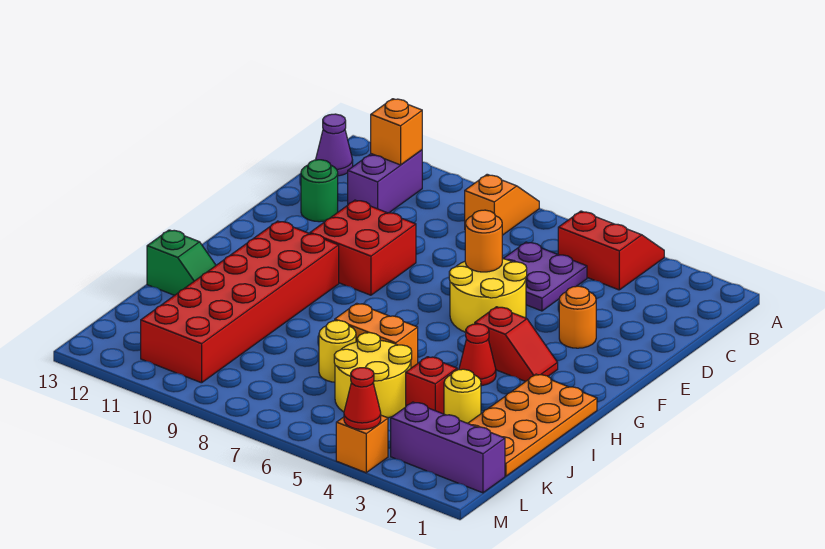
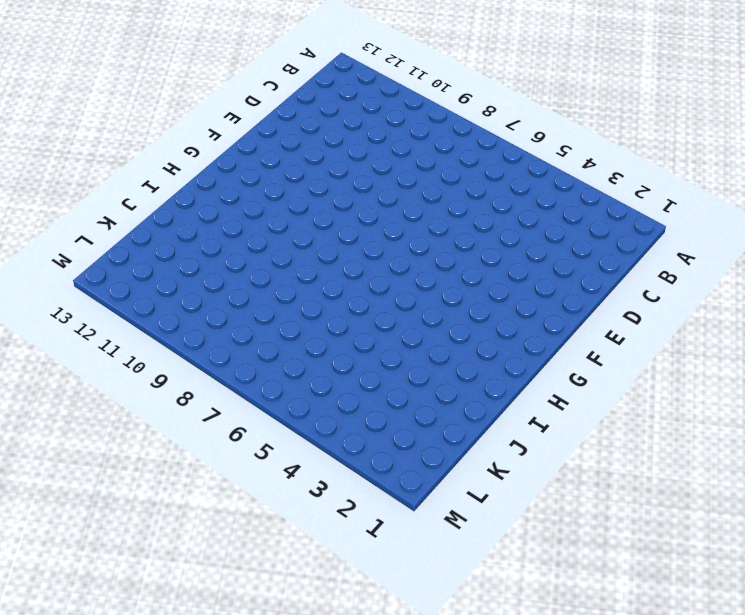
none -> red 2x2 slope [558,211,664,290]
none -> orange 1x2 slope [465,174,539,235]
none -> purple 1x2 brick [348,150,422,213]

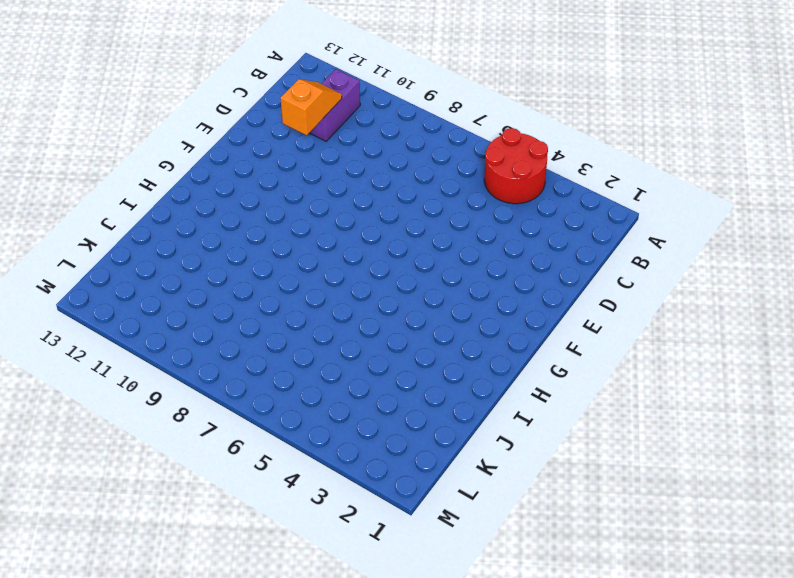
red 2x2 round brick [484,128,548,204] -> red 2x2 slope [558,211,664,290]
orange 1x2 slope [280,79,342,135] -> orange 1x2 slope moved to [465,174,539,235]
none -> purple 1x1 cone [316,114,353,176]
none -> purple 2x2 plate [503,242,587,311]
none -> green 1x1 round brick [301,160,338,222]

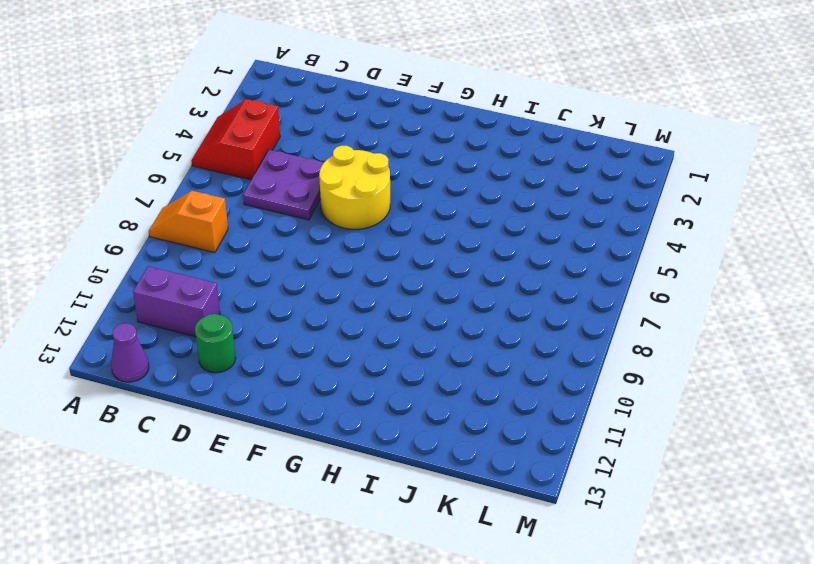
none -> orange 1x1 round brick [559,286,596,348]
none -> red 2x2 brick [310,200,416,295]
none -> red 1x2 slope [475,307,558,381]

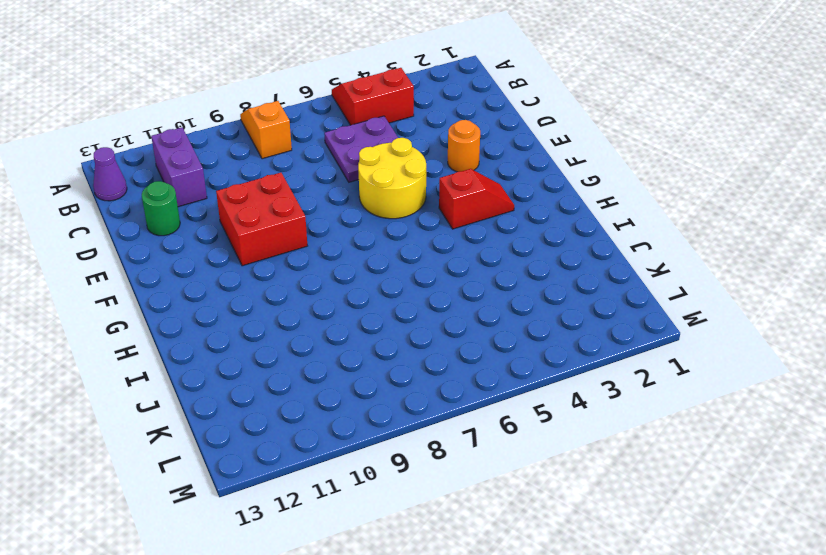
none -> red 2x6 brick [141,221,339,383]
none -> orange 2x4 plate [468,374,597,476]
none -> red 1x1 cone [459,324,496,386]

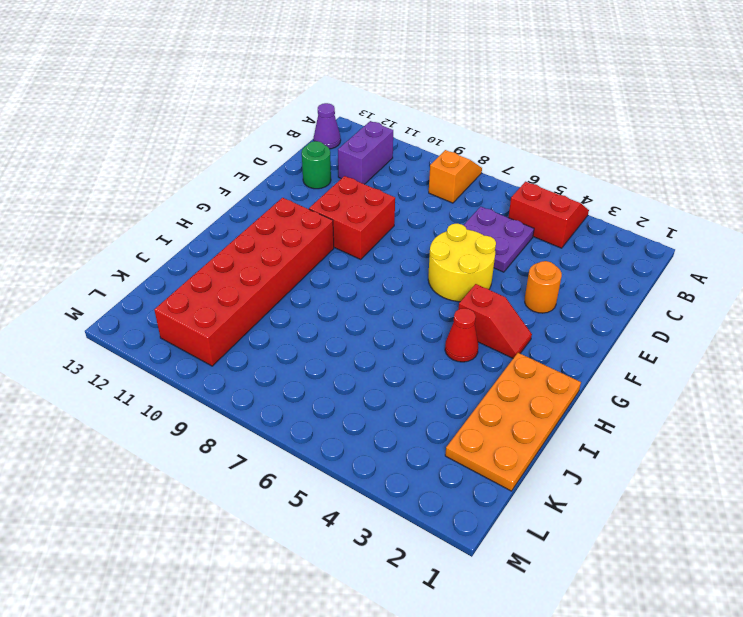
none -> orange 1x2 brick [335,303,418,368]
none -> green 1x2 slope [147,230,216,295]
none -> yellow 1x1 round brick [444,369,481,423]

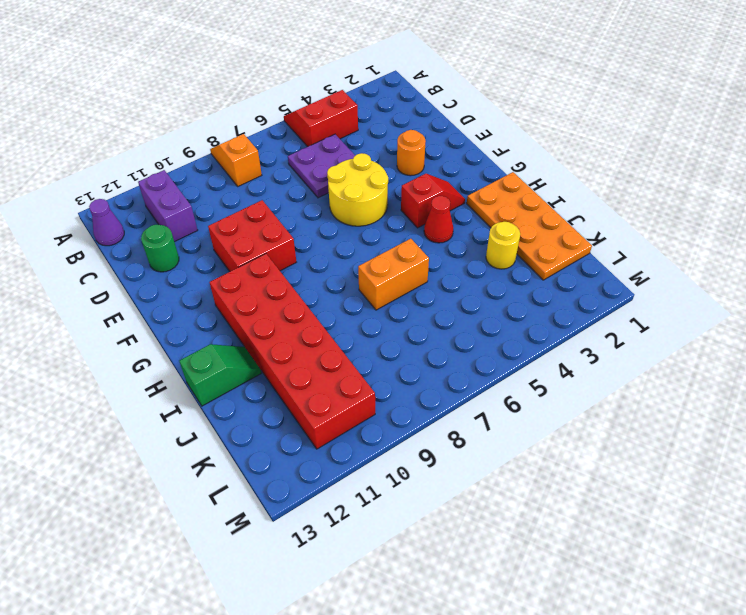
none -> red 1x1 brick [406,357,457,414]
none -> yellow 2x2 round brick [334,333,412,418]
none -> yellow 1x1 round brick [319,320,356,382]

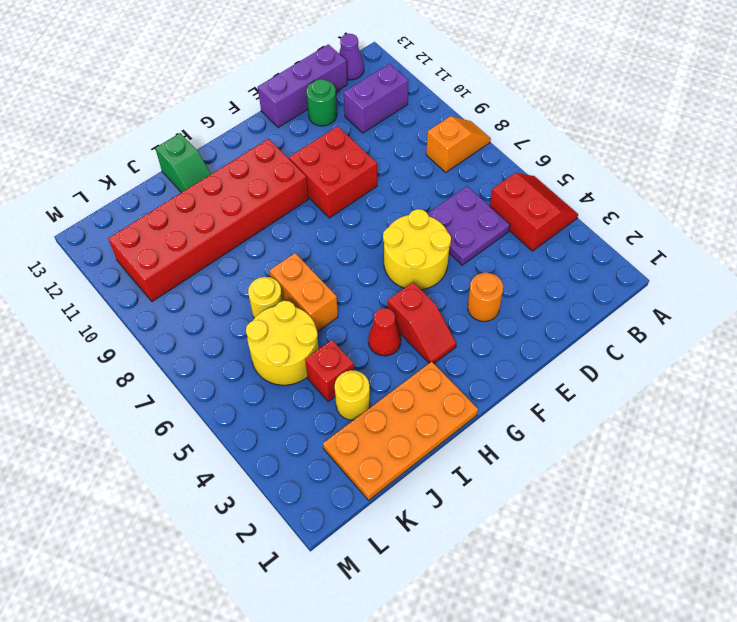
purple 1x3 brick [258,44,347,128] -> purple 1x3 brick turned to [391,402,505,493]
none -> orange 1x1 brick [336,415,388,473]
none -> orange 1x1 brick [371,99,422,165]
none -> orange 1x1 round brick [465,210,502,272]

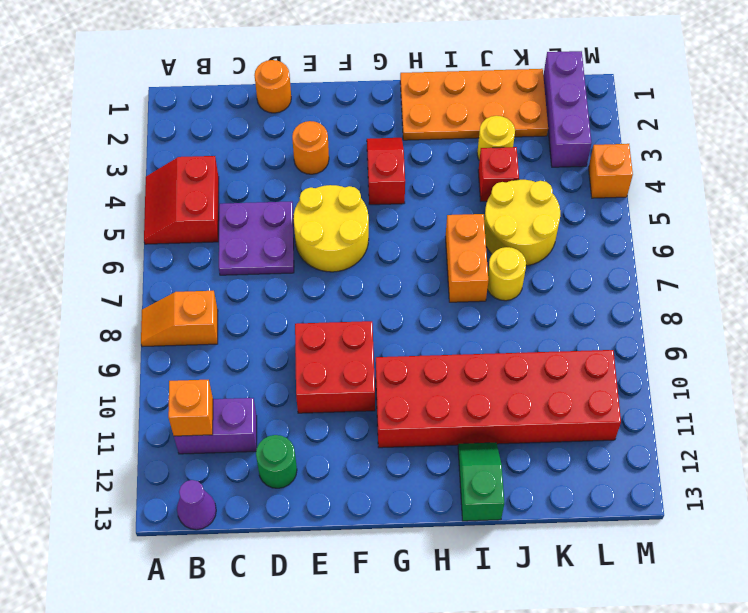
orange 1x1 round brick [254,60,291,113] -> orange 1x1 round brick moved to [465,210,502,272]
none -> red 1x1 cone [459,324,496,386]
none -> red 1x1 cone [344,368,381,429]

